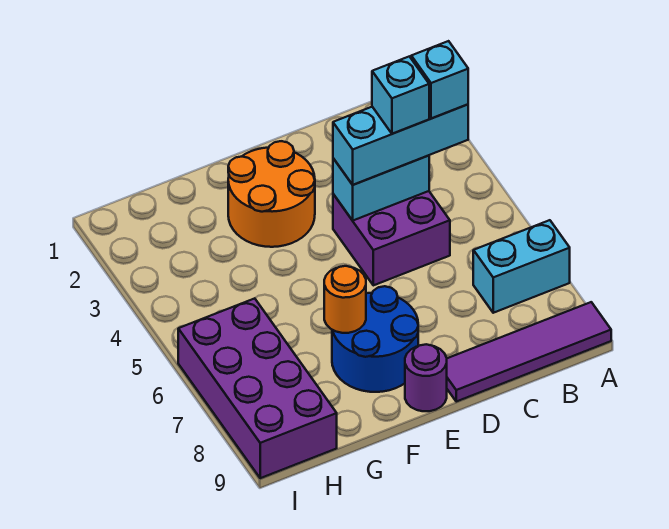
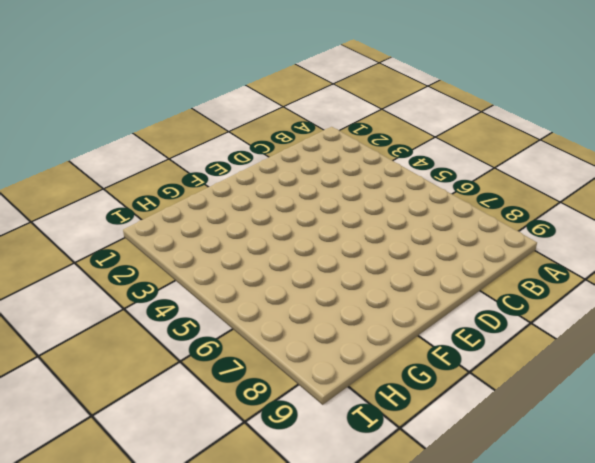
none -> cyan 1x2 brick [473,220,570,313]
none -> purple 1x4 tile [447,302,611,402]
none -> purple 2x2 brick [333,191,450,285]

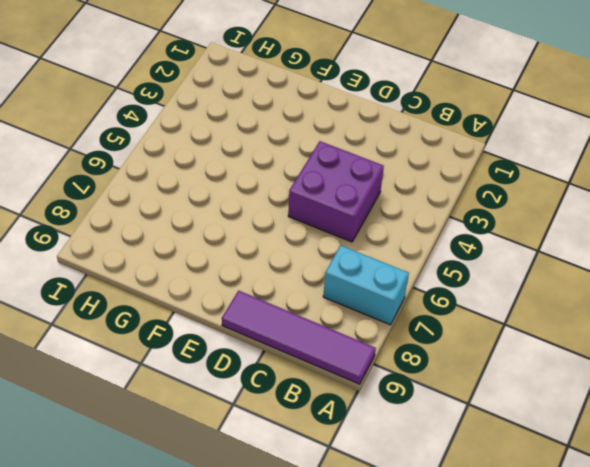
none -> orange 2x2 round brick [228,141,315,247]
none -> blue 2x2 round brick [332,286,418,392]
none -> purple 1x1 round brick [405,344,447,411]

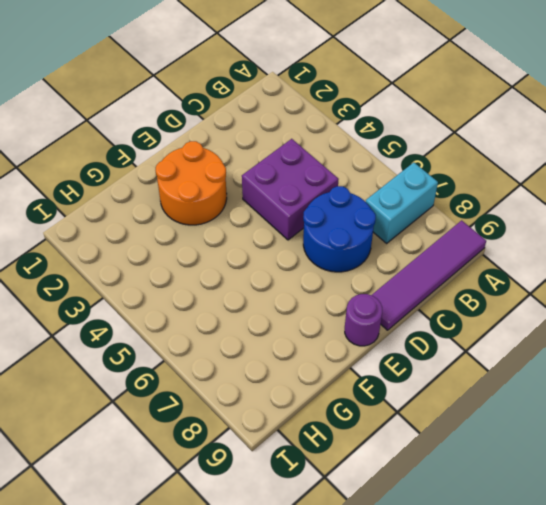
blue 2x2 round brick [303,186,376,272] -> blue 2x2 round brick moved to [332,286,418,392]
none -> purple 2x4 brick [178,298,337,478]
none -> cyan 1x2 brick [333,155,429,220]
none -> orange 1x1 round brick [324,266,366,333]

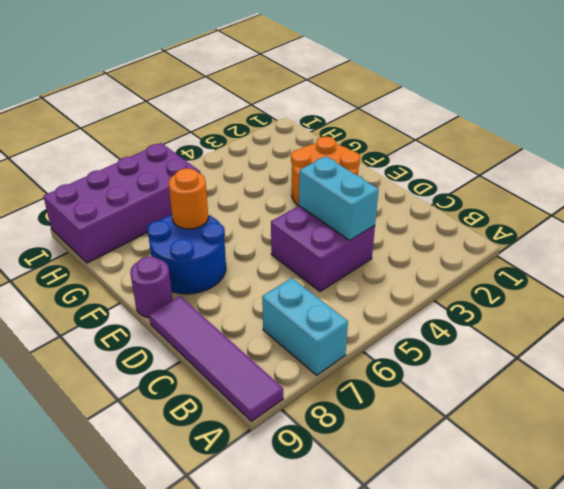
none -> cyan 1x3 brick [333,104,468,185]
none -> cyan 1x1 brick [411,41,468,119]
none -> cyan 1x1 brick [372,56,429,134]

